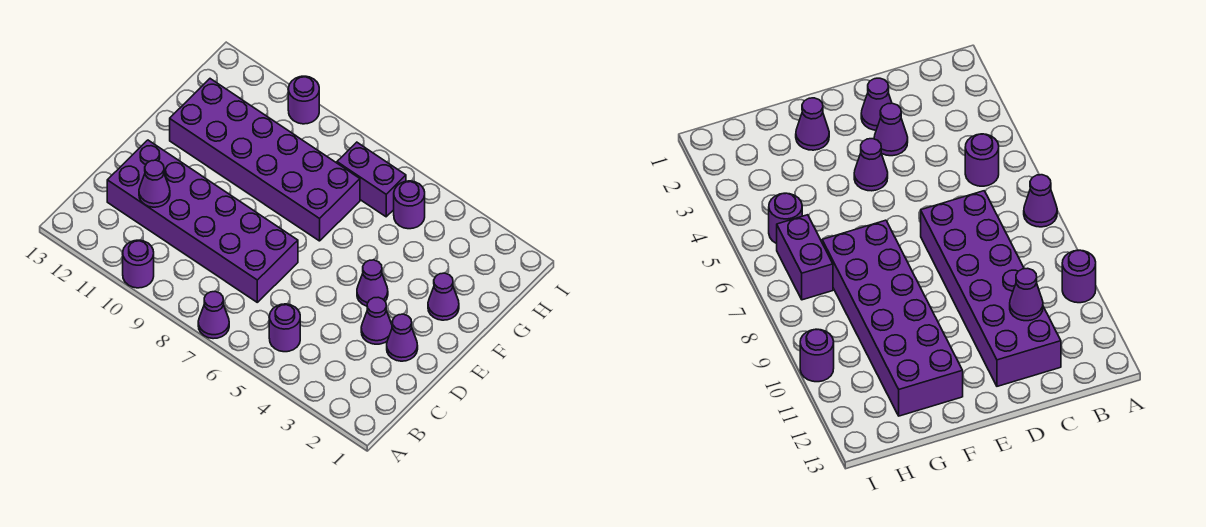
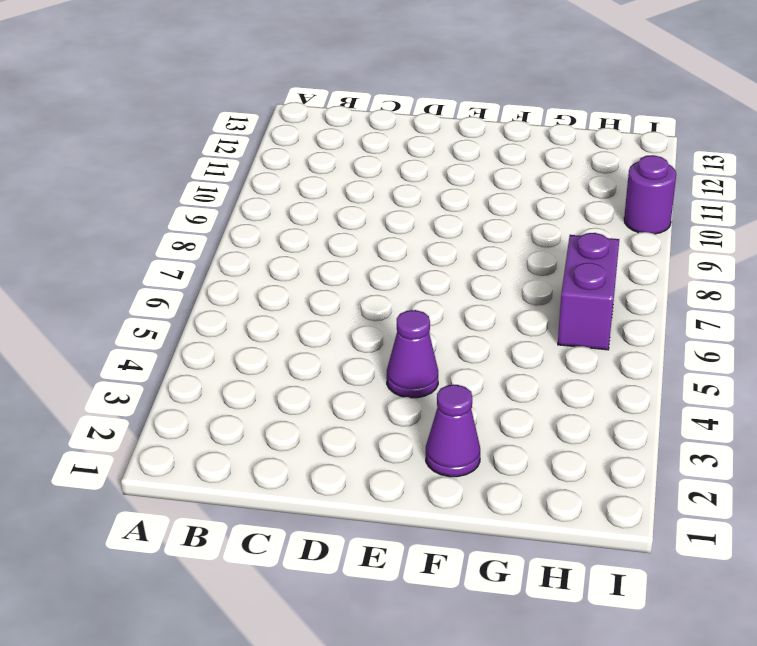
none -> purple 1x1 cone [198,292,229,339]
none -> purple 1x1 round brick [123,240,154,288]
none -> purple 1x1 round brick [269,304,300,352]

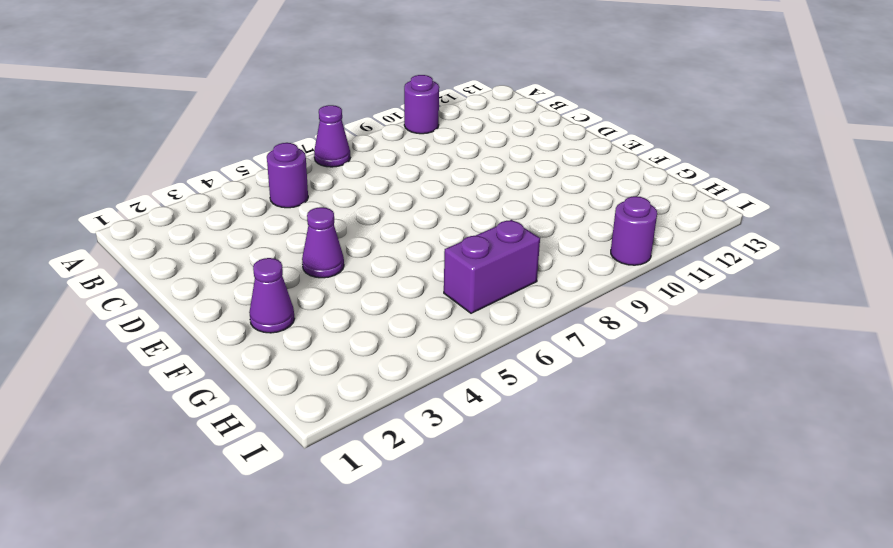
none -> purple 2x6 brick [107,140,298,302]
none -> purple 1x1 cone [387,314,418,361]
none -> purple 1x1 cone [361,297,392,344]

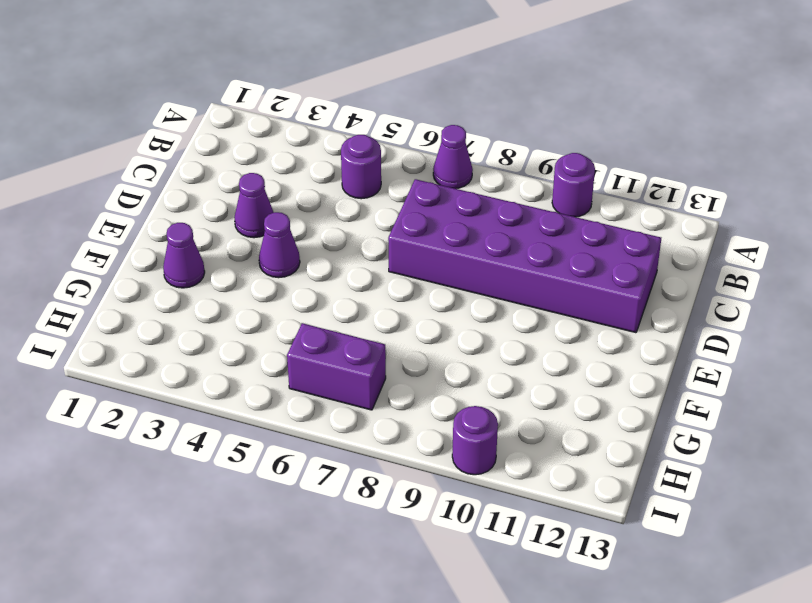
none -> purple 1x1 cone [387,314,418,361]
none -> purple 2x6 brick [170,79,360,241]
none -> purple 1x1 round brick [394,181,425,229]

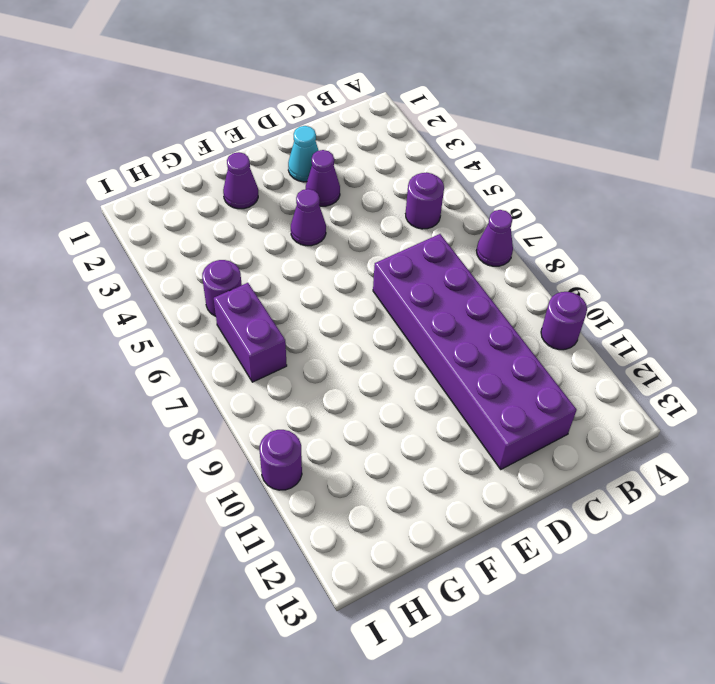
cyan 1x1 cone [288,126,319,182] -> purple 1x1 cone [387,314,418,361]
none -> purple 2x6 brick [170,79,360,241]
none -> purple 1x1 cone [139,160,170,207]

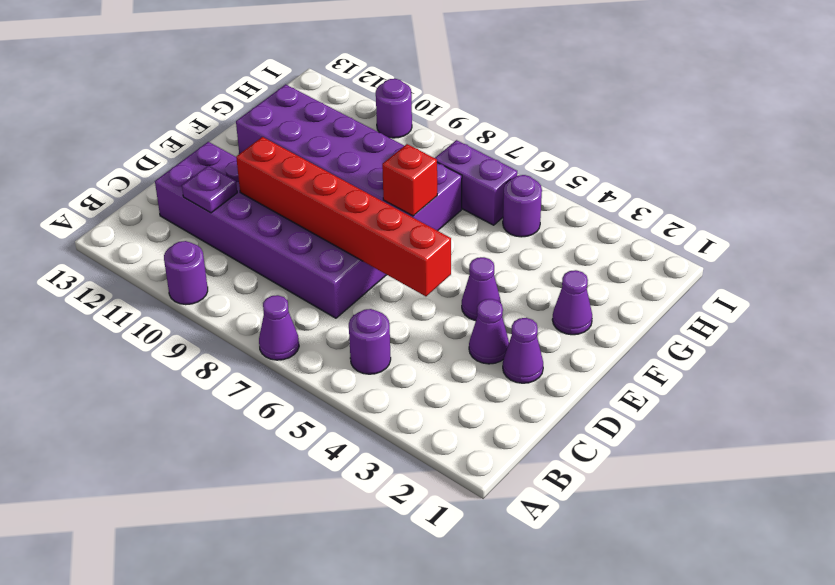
purple 1x1 plate [182,166,237,213] -> purple 1x1 cone [139,160,170,207]
red 1x6 brick [236,137,451,296] -> none
red 1x1 brick [382,144,437,216] -> none

